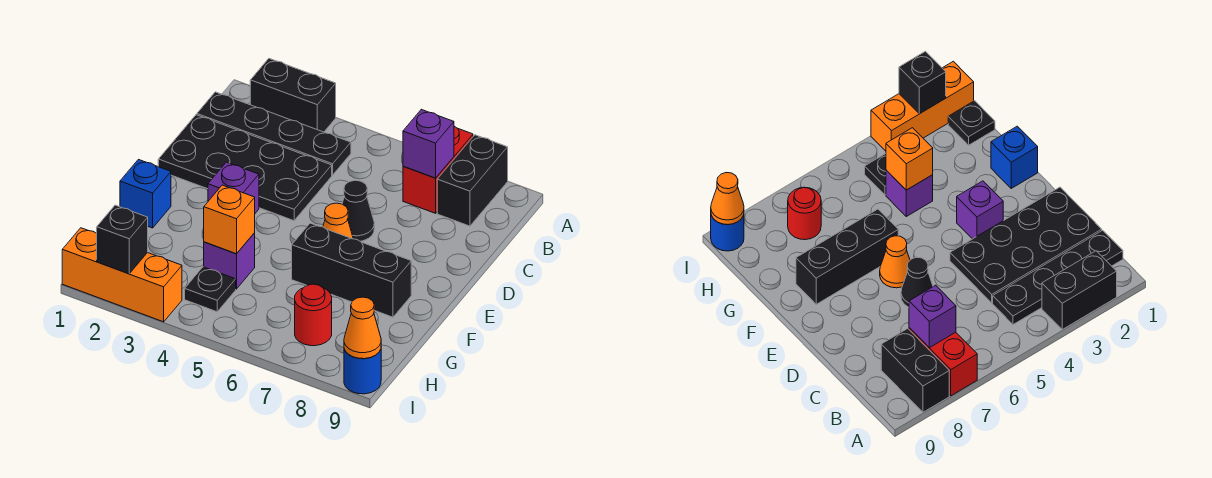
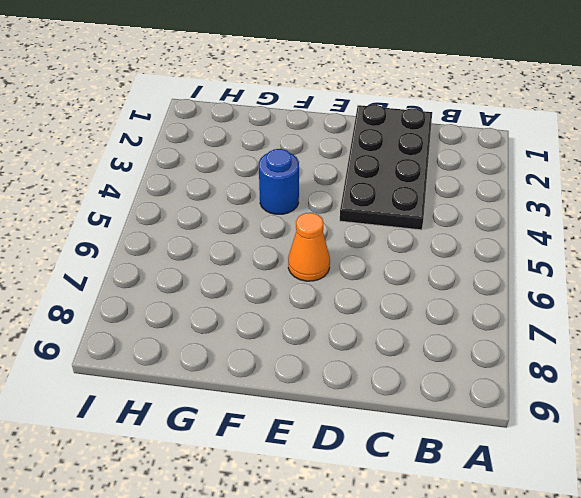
blue 1x1 round brick [259,149,299,214] -> blue 1x1 round brick moved to [344,349,381,394]
none -> black 1x2 brick [250,59,336,132]
none -> red 1x2 brick [403,126,473,213]
none -> black 1x2 brick [437,135,508,226]

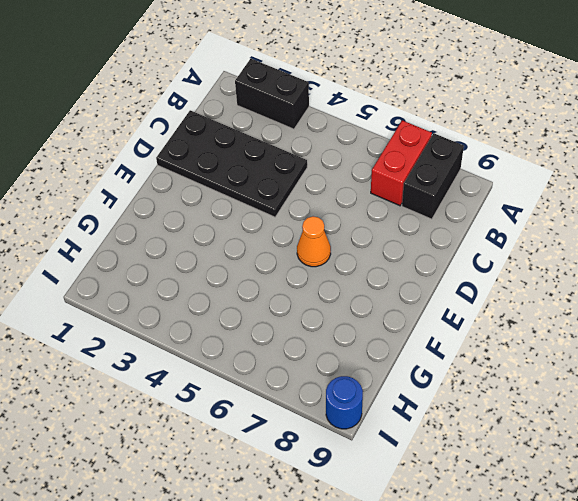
none -> black 1x4 plate [197,92,351,175]
none -> black 1x1 cone [342,180,374,241]
none -> purple 1x1 brick [208,162,259,213]

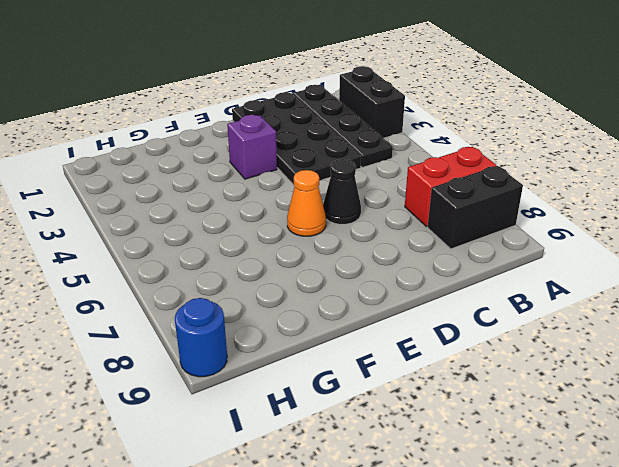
none -> blue 1x1 brick [120,160,171,228]
none -> black 1x3 brick [292,223,411,317]
none -> purple 1x1 brick [204,233,255,289]

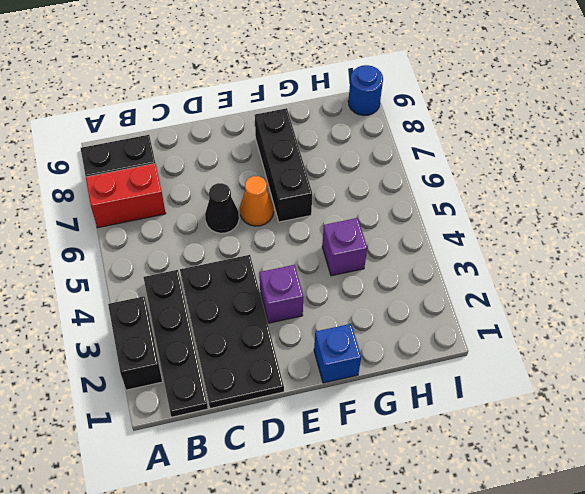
none -> black 1x1 plate [948,101,995,145]
none -> black 1x1 plate [185,267,236,312]
none -> red 1x1 round brick [295,284,332,346]

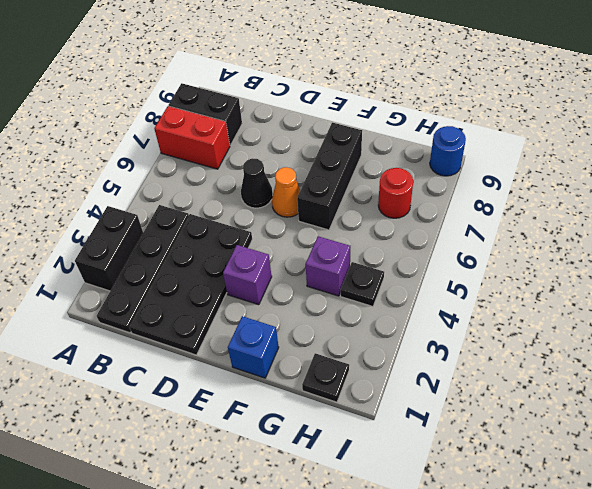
none -> orange 1x3 brick [62,228,182,322]
none -> purple 1x1 brick [403,109,454,178]
none -> orange 1x1 brick [204,185,255,254]

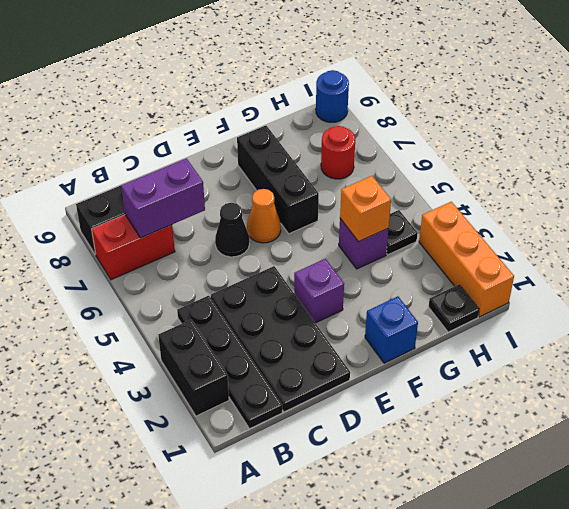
purple 1x2 brick [121,159,205,238] -> purple 1x1 brick [403,109,454,178]
none -> black 1x1 brick [97,205,148,274]
none -> orange 1x1 cone [344,297,381,359]

